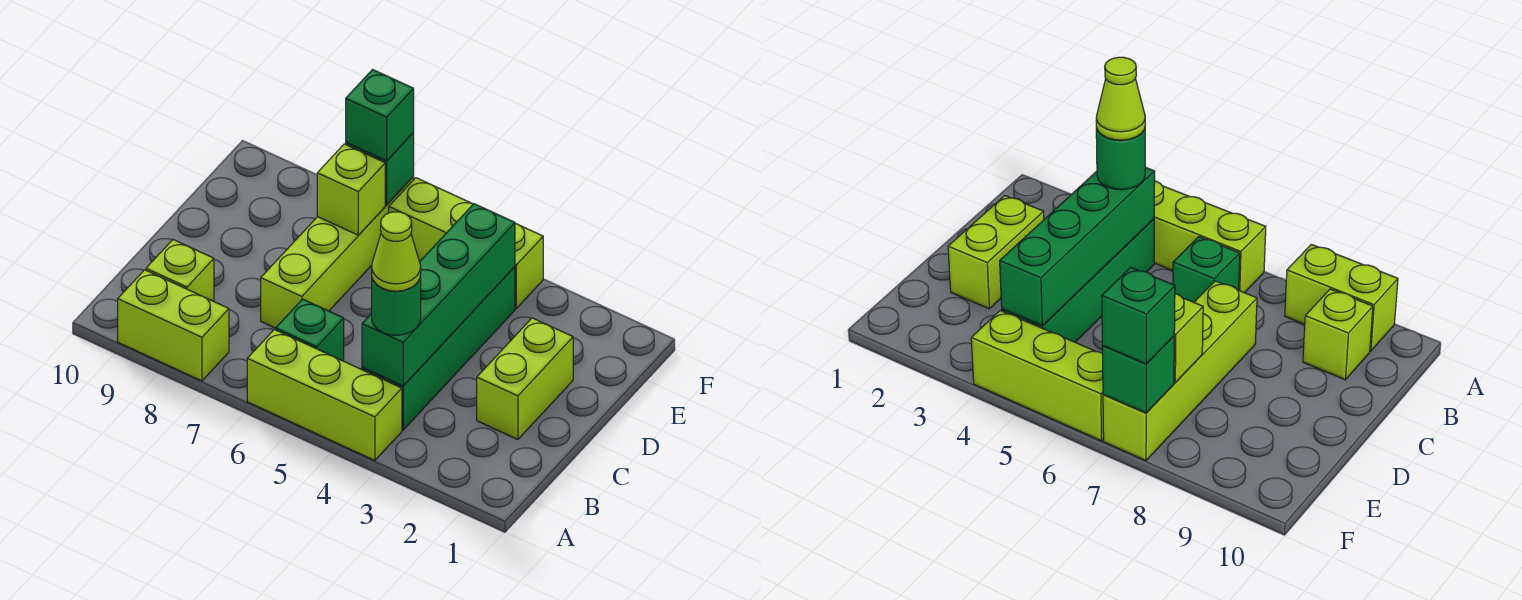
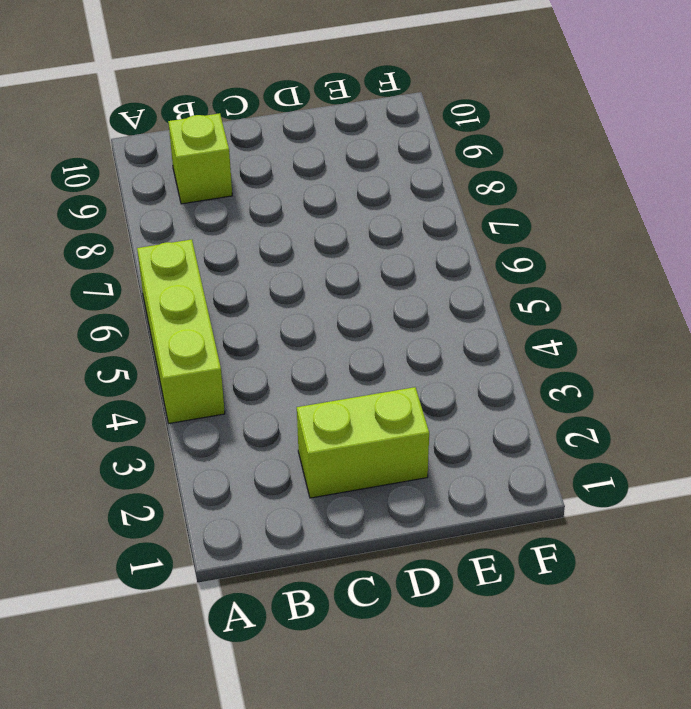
none -> lime 1x2 brick [118,270,229,381]
none -> green 1x4 brick [362,267,515,430]
none -> green 1x1 brick [276,299,344,361]

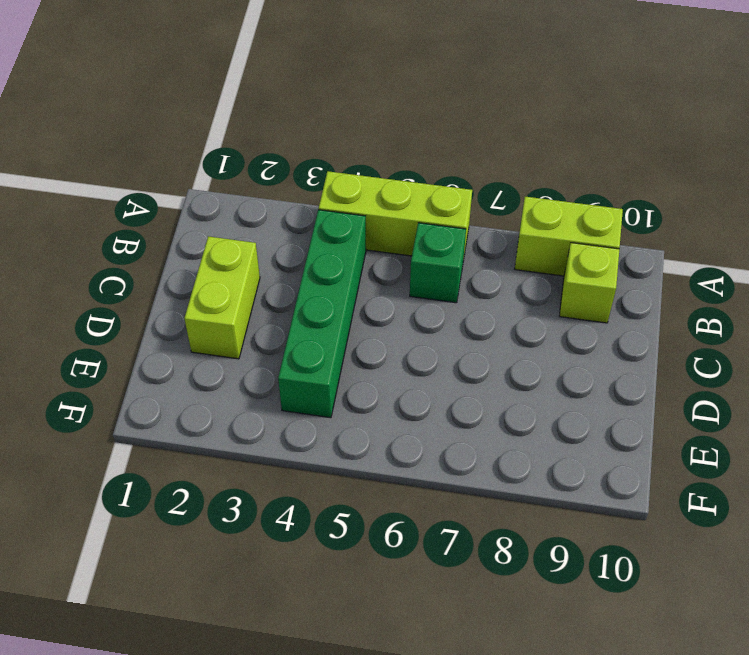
none -> lime 1x4 brick [261,177,414,328]
none -> lime 1x3 brick [389,178,543,308]
none -> green 1x4 brick [362,204,515,386]

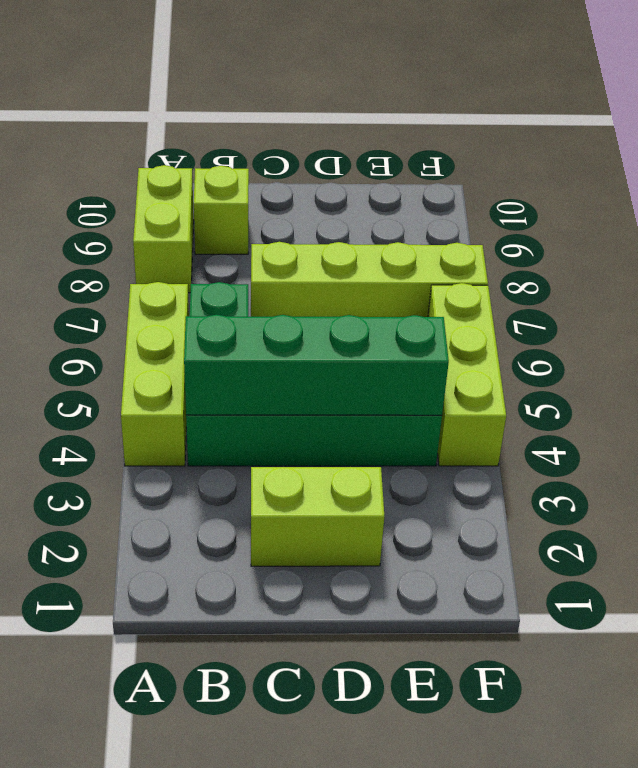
none -> lime 1x1 brick [317,144,385,235]
none -> green 1x1 brick [346,133,414,205]
none -> green 1x1 round brick [372,275,421,335]

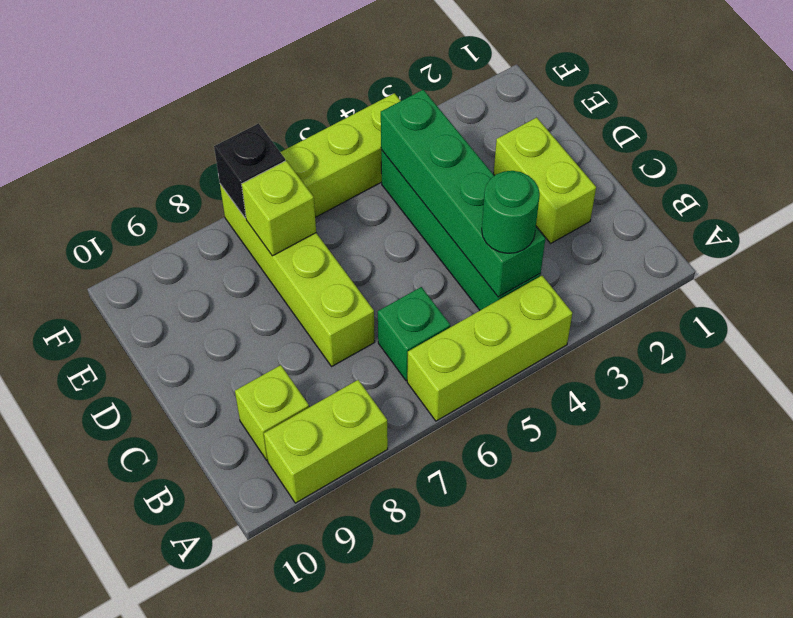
black 1x1 brick [214,124,285,218] -> green 1x1 brick [346,133,414,205]
none -> green 1x1 brick [346,70,414,161]
none -> lime 1x1 cone [372,212,421,291]

